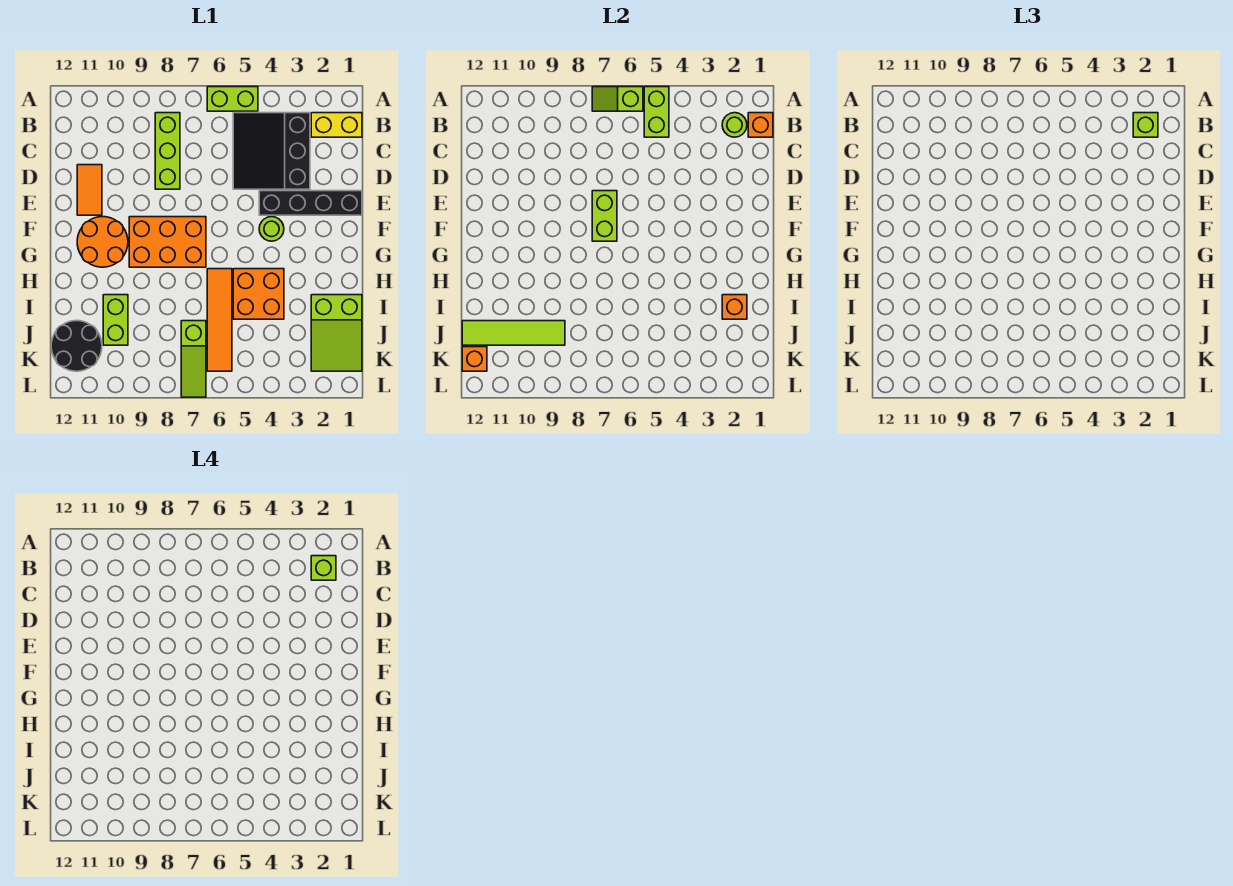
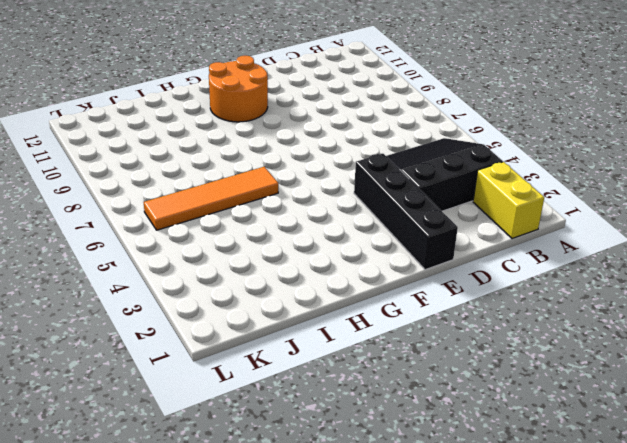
none -> lime 1x2 brick [207,87,258,111]
none -> lime 1x3 brick [155,113,180,189]
none -> orange 1x2 tile [77,165,102,215]

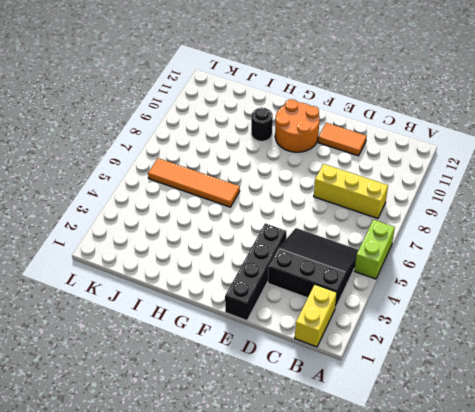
yellow 1x3 brick [314,164,388,219] -> lime 1x3 brick [155,113,180,189]
black 1x1 round brick [251,108,273,141] -> none
none -> lime 1x1 round brick [259,217,284,241]
none -> orange 2x3 brick [129,217,206,267]
none -> orange 2x2 brick [233,269,284,319]

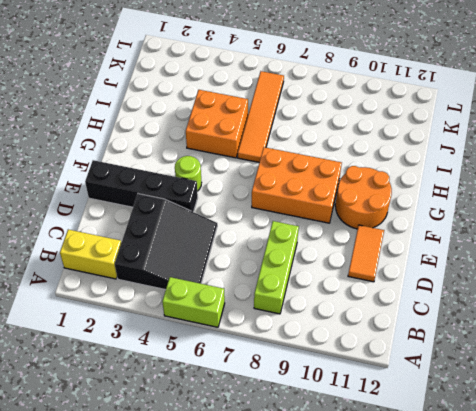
none -> lime 2x3 slope [311,295,362,371]
none -> lime 1x2 brick [103,295,128,345]
none -> lime 1x3 slope [181,321,206,397]

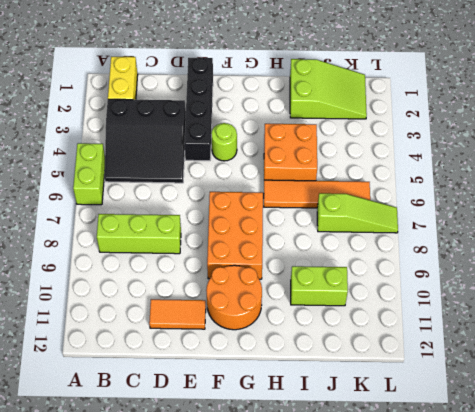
none -> black 2x2 round brick [51,321,102,371]
none -> lime 1x2 brick [644,87,669,137]
none -> lime 1x2 slope [592,87,643,111]

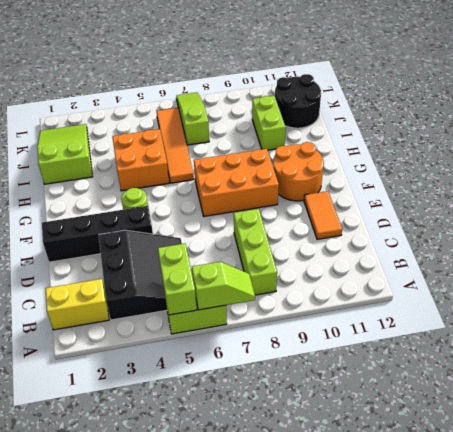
none -> orange 1x1 brick [748,113,773,137]
none -> lime 1x1 round brick [722,113,747,137]
none -> lime 1x2 brick [592,191,617,241]

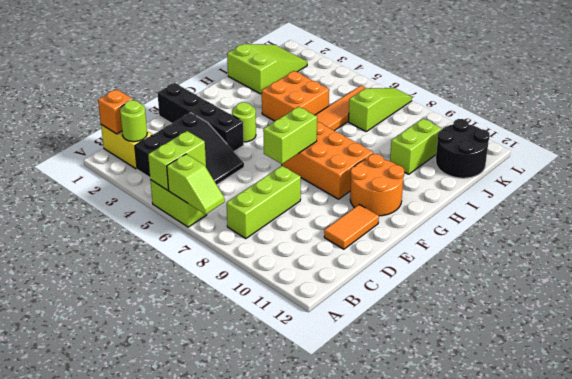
none -> orange 1x1 brick [722,295,747,319]
none -> lime 1x4 tile [462,321,565,345]
none -> orange 1x1 brick [462,347,487,371]

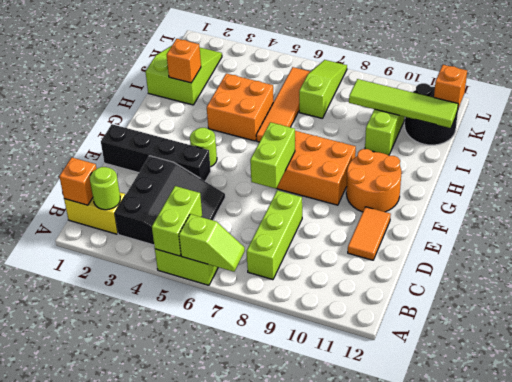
none -> lime 1x1 brick [1133,113,1158,137]
none -> lime 1x1 brick [311,556,336,580]

